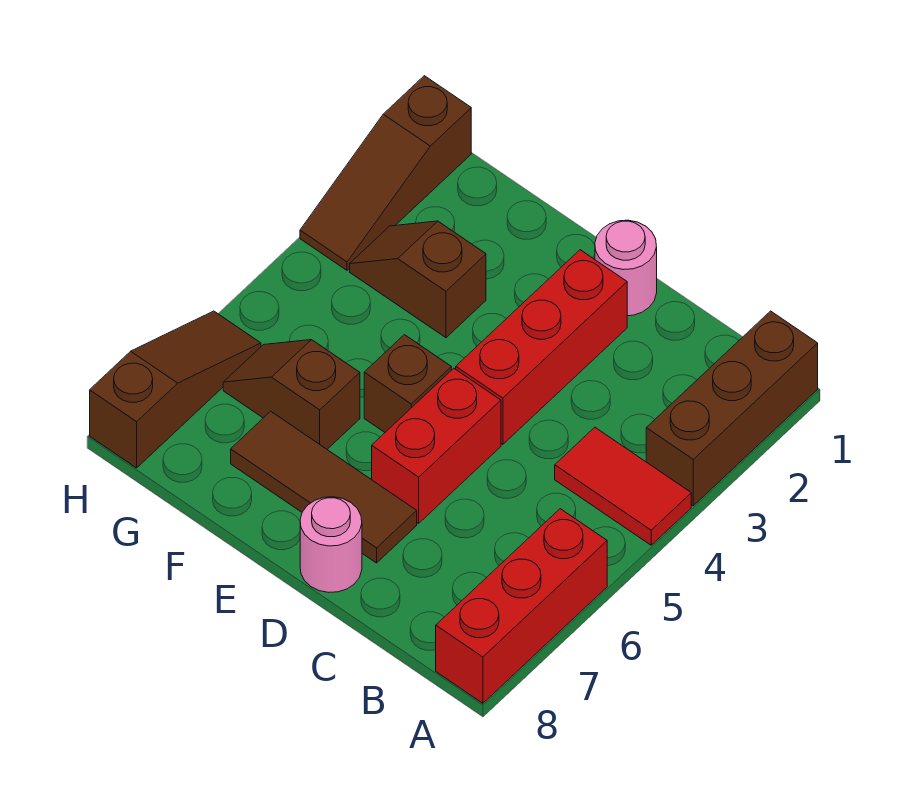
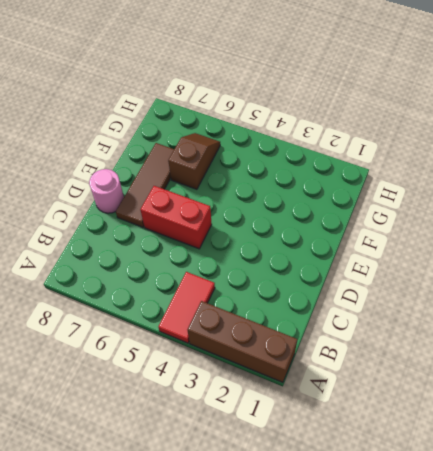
none -> red 1x3 brick [436,509,607,703]
none -> pink 1x1 round brick [595,220,657,316]
none -> red 1x3 brick [456,250,627,444]

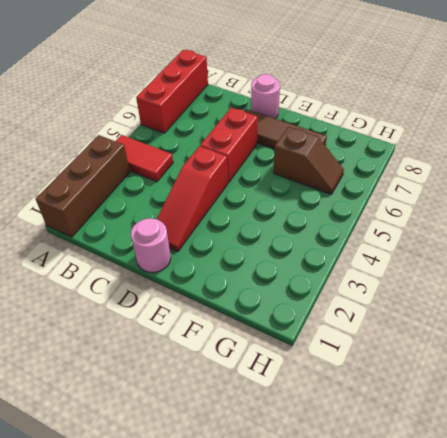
red 1x3 slope [157,146,228,251] -> red 1x3 brick [456,250,627,444]
none -> brown 1x1 brick [364,335,451,432]
none -> brown 1x2 slope [350,221,486,338]
none -> brown 1x3 slope [300,76,471,270]

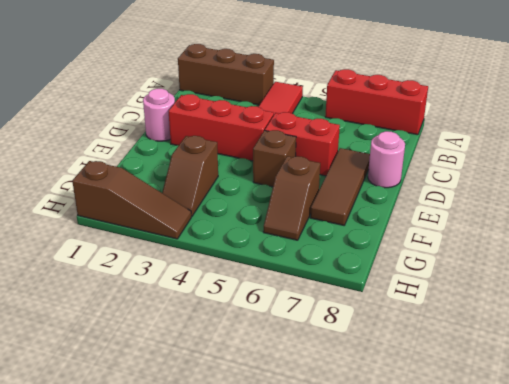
none -> brown 1x3 slope [90,311,261,468]

